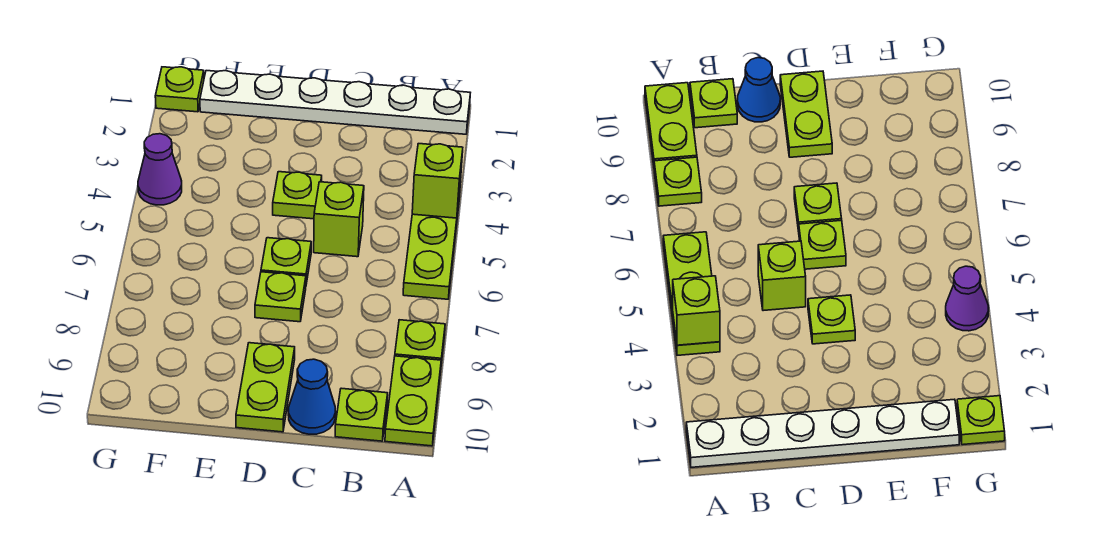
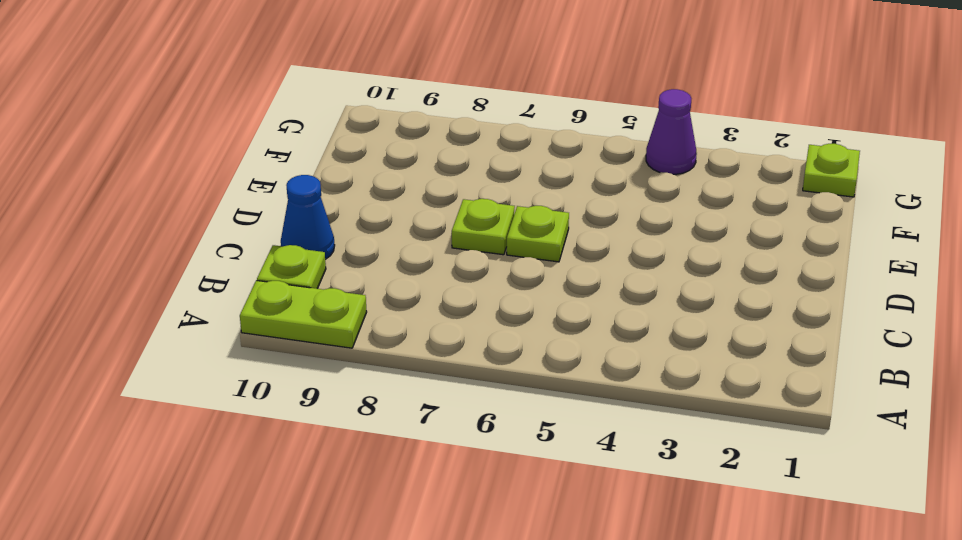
none -> white 1x6 plate [200,71,470,134]
none -> lime 1x3 plate [403,194,460,299]
none -> lime 1x1 plate [395,320,445,363]

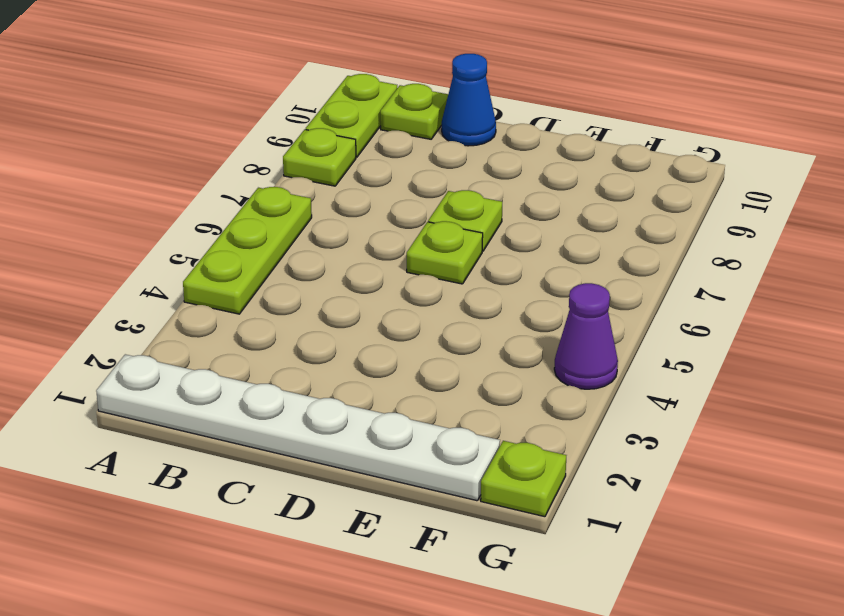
none -> lime 1x1 brick [314,182,364,257]
none -> lime 1x1 plate [273,172,322,219]
none -> lime 1x2 plate [236,343,295,432]

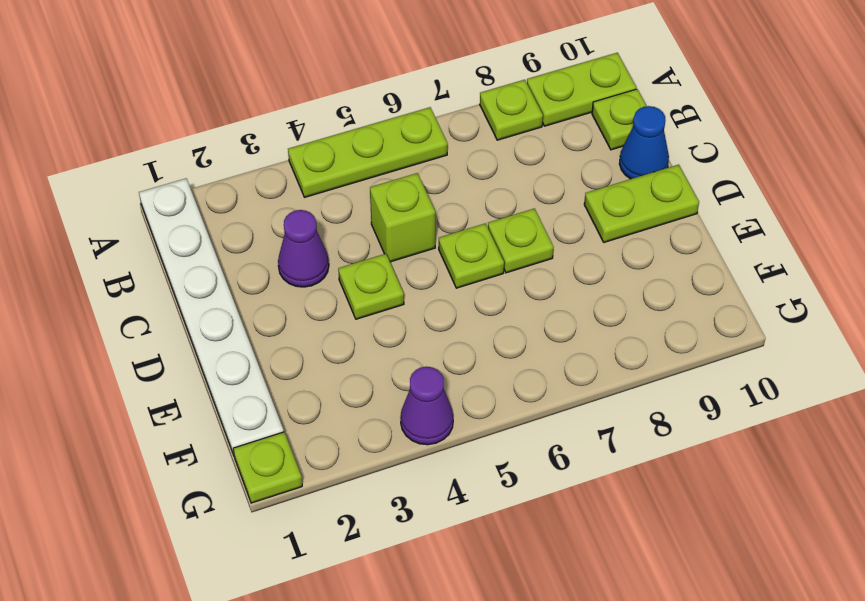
purple 1x1 cone [278,210,329,287] -> none
none -> lime 1x1 brick [412,144,463,218]

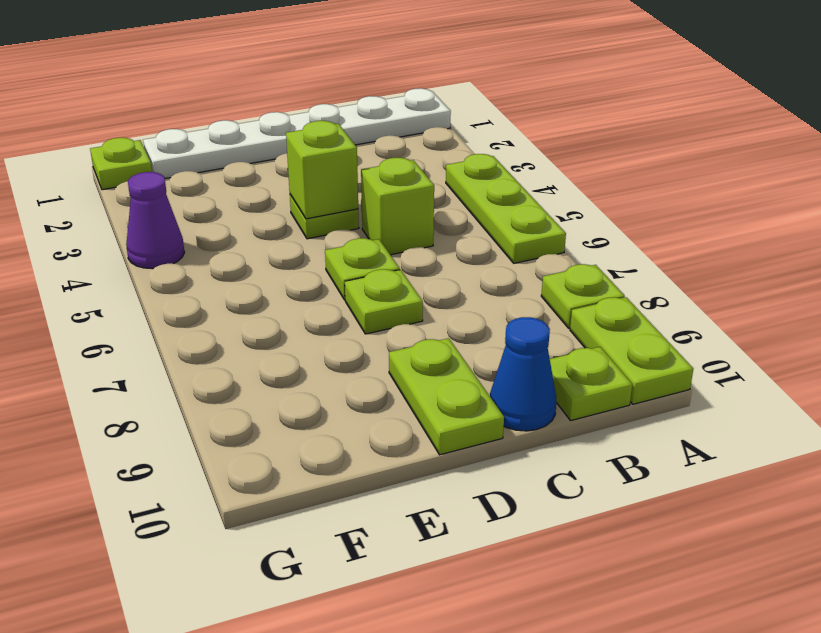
lime 1x1 brick [286,121,358,219] -> lime 1x1 brick moved to [412,144,463,218]

